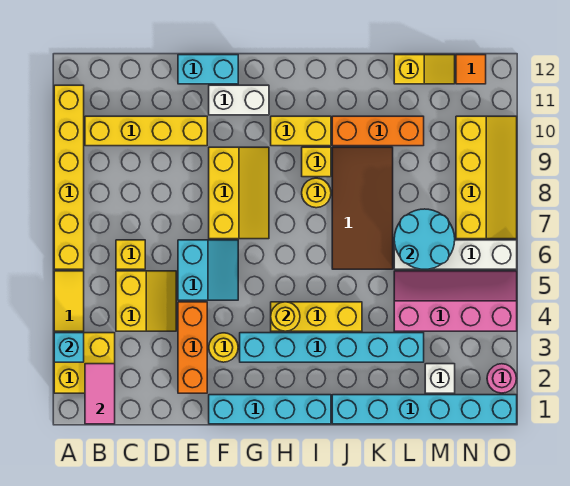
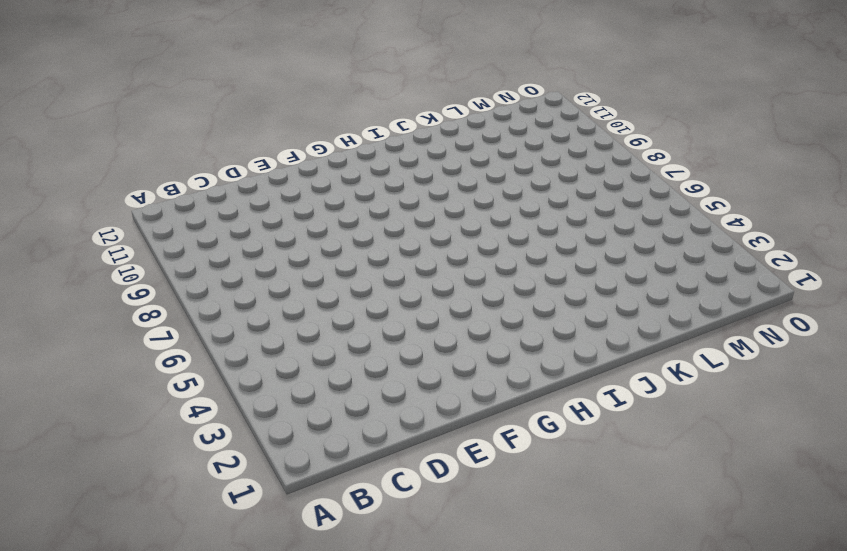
none -> yellow 2x2 brick [54,333,115,393]
none -> yellow 1x2 tile [54,271,84,331]
none -> yellow 1x6 brick [54,85,84,269]
none -> yellow 1x4 brick [85,116,207,146]

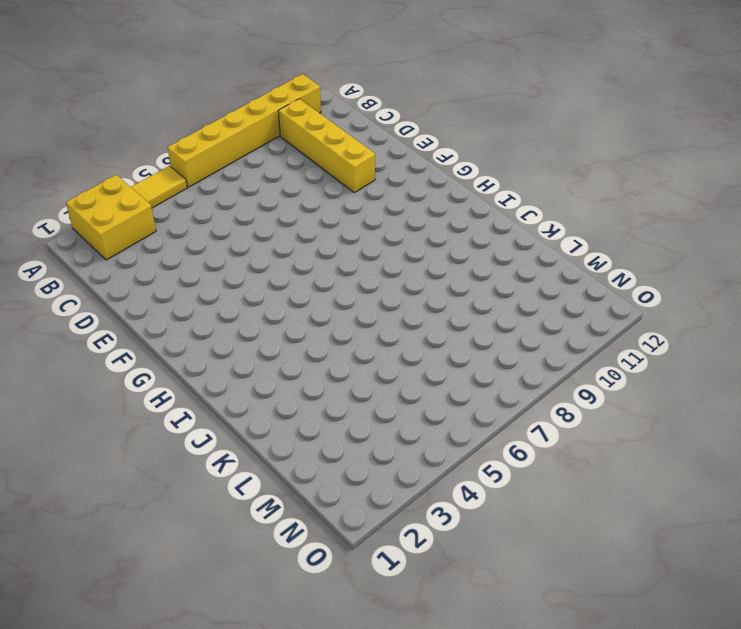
none -> yellow 2x2 slope [116,271,176,331]
none -> yellow 1x1 brick [116,240,145,269]
none -> orange 1x3 brick [178,302,207,393]
none -> cyan 2x2 slope [178,240,238,300]

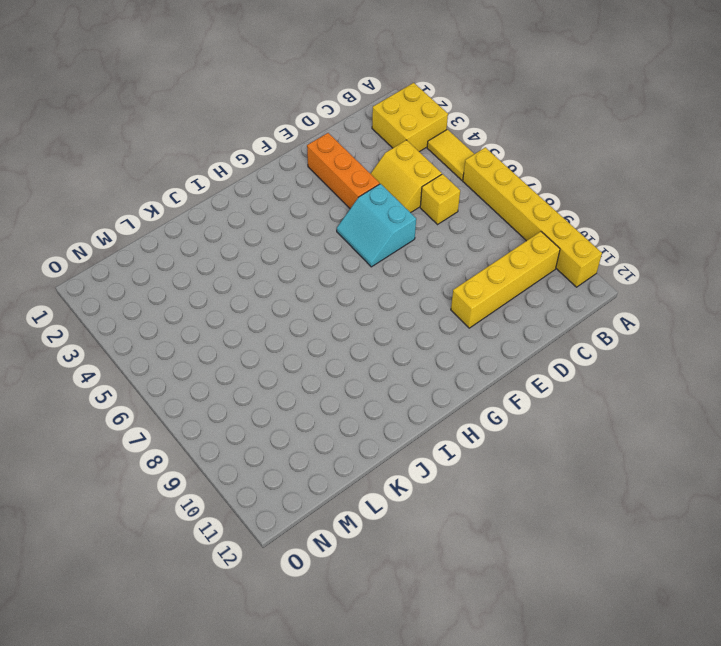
none -> cyan 1x2 brick [178,55,238,84]
none -> cyan 1x4 brick [209,395,331,424]
none -> yellow 1x1 round brick [209,333,238,362]
none -> yellow 2x3 slope [209,147,269,239]

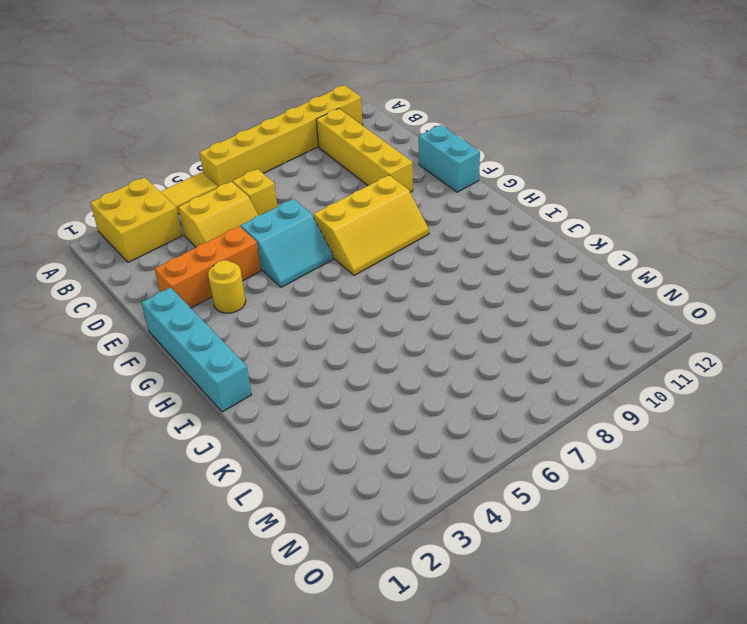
none -> white 1x2 brick [209,85,269,115]
none -> cyan 1x6 brick [240,333,424,362]
none -> yellow 1x3 brick [271,302,362,331]
none -> yellow 1x2 brick [271,116,331,146]

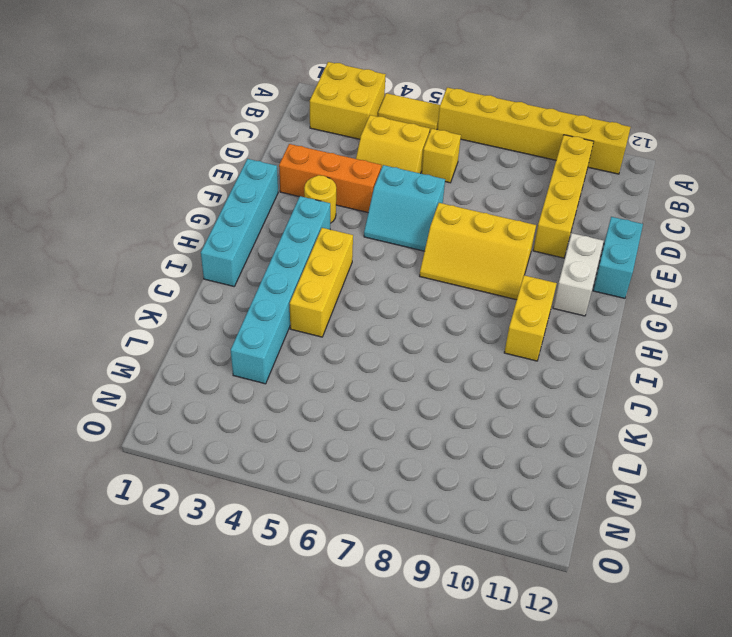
none -> yellow 1x1 round brick [302,178,331,208]
none -> yellow 1x1 brick [302,147,331,177]
none -> cyan 1x6 brick [332,395,517,424]
none -> brown 2x4 tile [332,147,393,269]

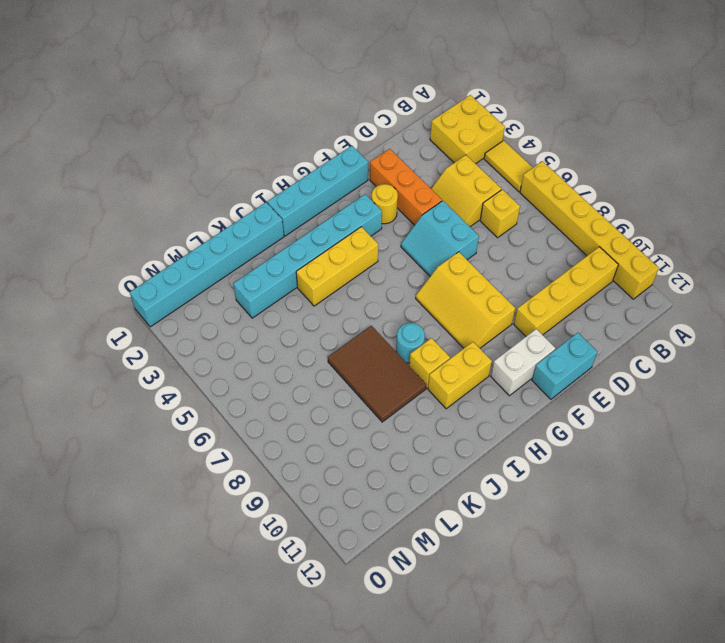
cyan 1x1 round brick [396,323,425,363] -> yellow 1x1 round brick [302,178,331,208]
brown 2x3 tile [328,326,426,422] -> brown 2x4 tile [332,147,393,269]
none -> orange 1x3 brick [332,116,424,146]
none -> pink 2x4 slope [394,271,517,331]
none -> white 1x4 brick [394,240,517,269]
none -> yellow 1x2 slope [394,55,455,84]

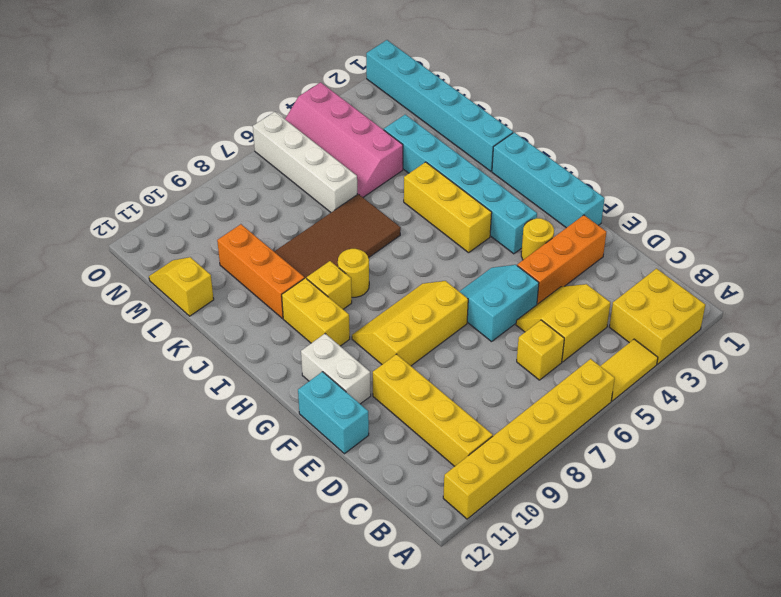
none -> white 1x1 brick [425,364,455,393]
none -> yellow 2x4 slope [456,116,517,239]
none -> orange 1x1 tile [456,55,486,84]
none -> pink 1x1 round brick [487,364,516,393]

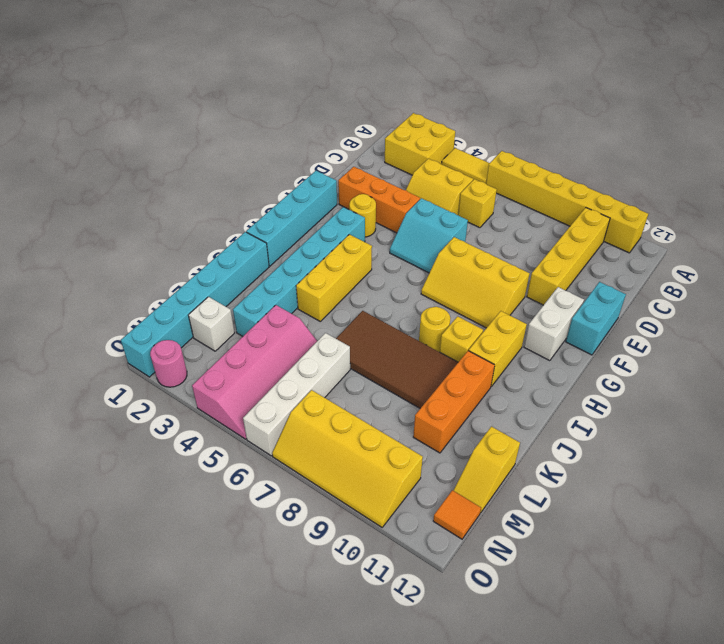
none -> cyan 1x1 brick [54,333,84,362]
none -> pink 1x2 tile [85,364,115,424]
none -> yellow 1x1 round brick [271,302,300,331]
none -> cyan 2x2 round brick [394,209,455,269]

